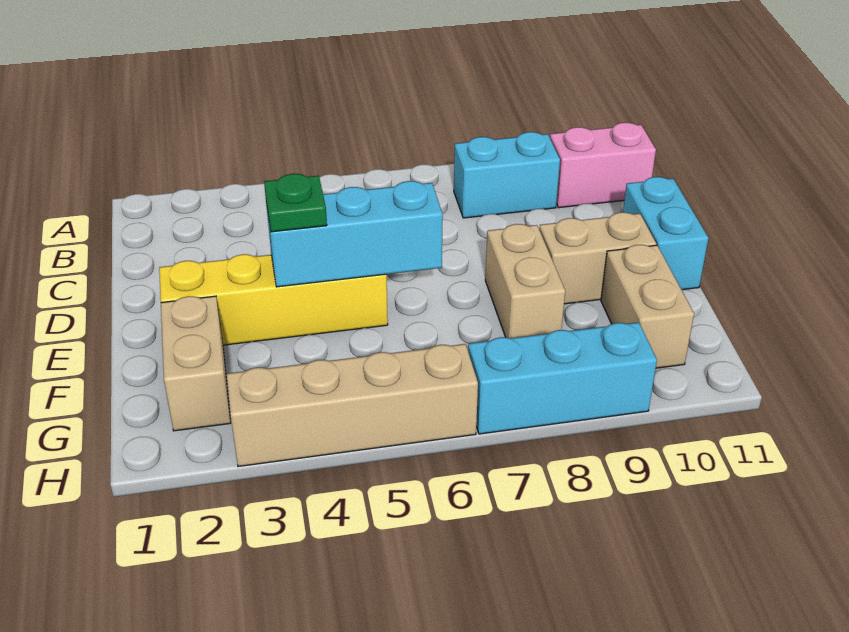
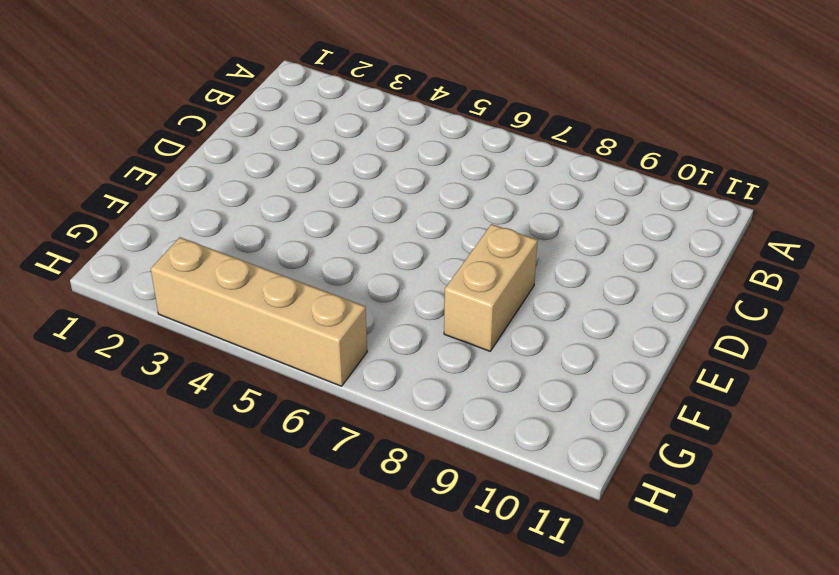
none -> cyan 1x2 brick [454,132,560,218]
none -> pink 1x2 brick [550,123,656,208]
none -> cyan 1x2 brick [623,177,708,290]

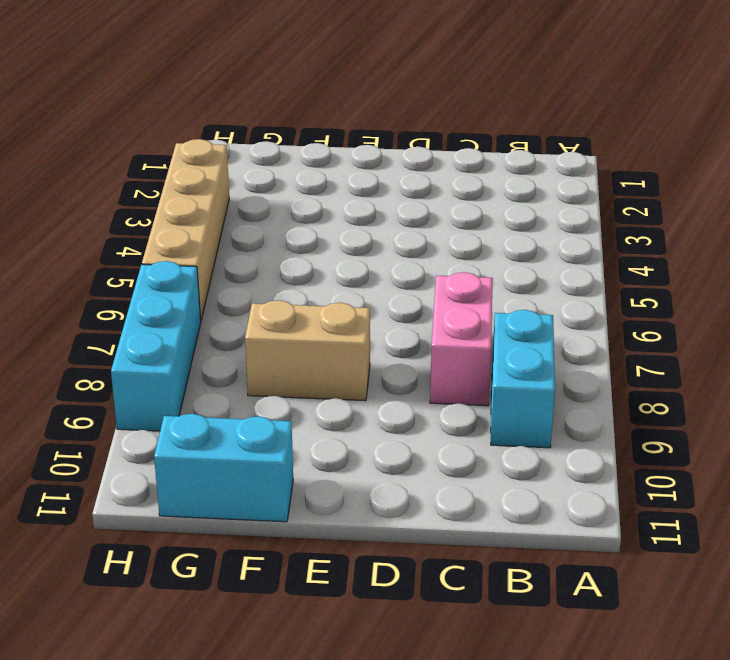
pink 1x2 brick [430,272,493,406] -> pink 1x2 brick moved to [550,123,656,208]
cyan 1x2 brick [154,414,293,522] -> cyan 1x2 brick moved to [623,177,708,290]
none -> yellow 1x4 brick [159,254,388,345]
none -> tan 1x2 brick [539,212,656,304]
none -> tan 1x2 brick [161,296,231,431]

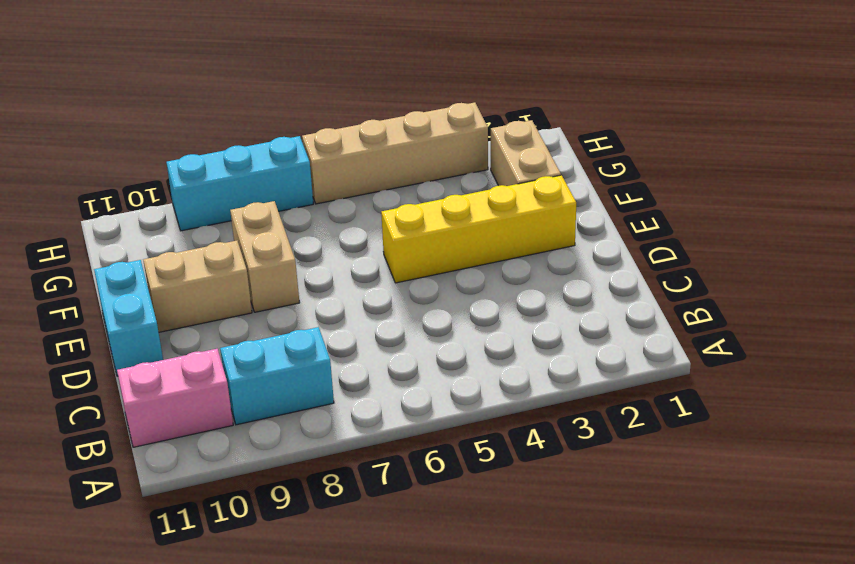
none -> tan 1x2 brick [601,245,694,368]
none -> cyan 1x3 brick [266,181,443,287]
none -> green 1x1 plate [264,174,327,232]

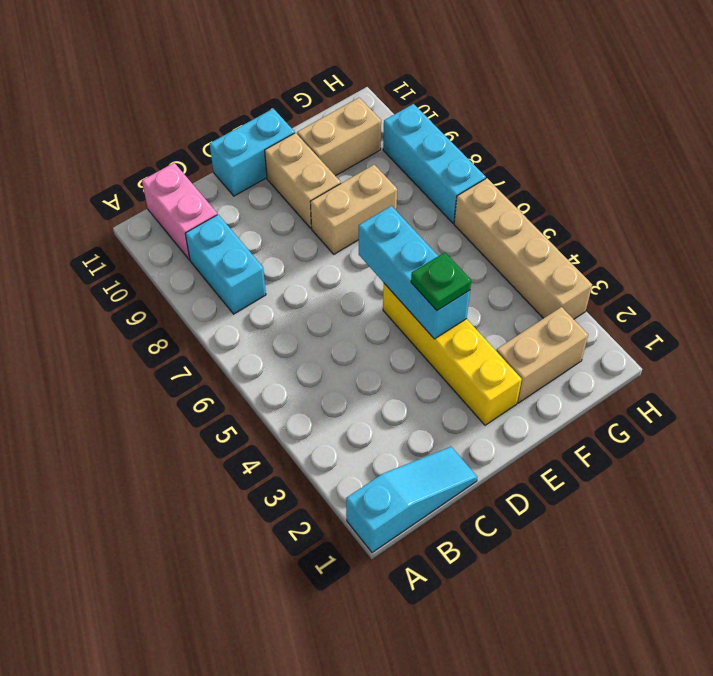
cyan 1x3 slope [346,447,477,553] -> none

